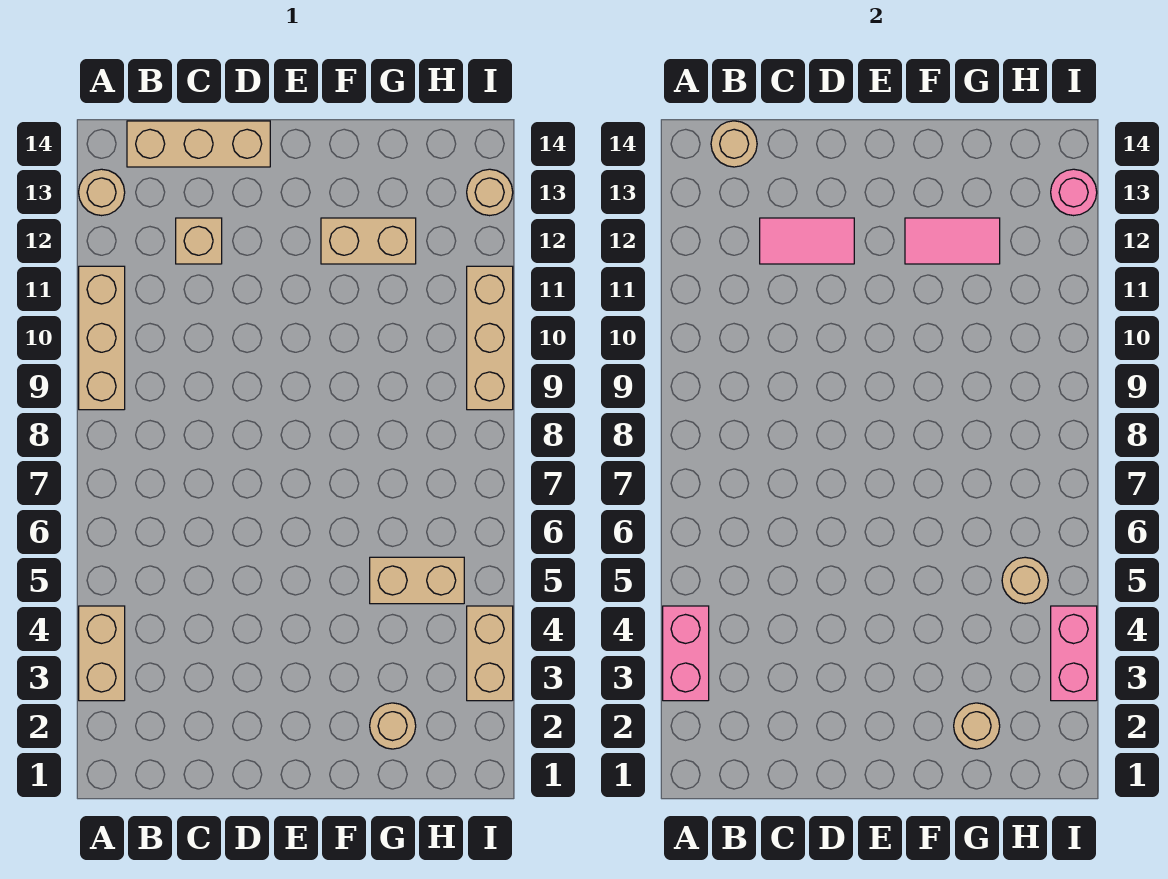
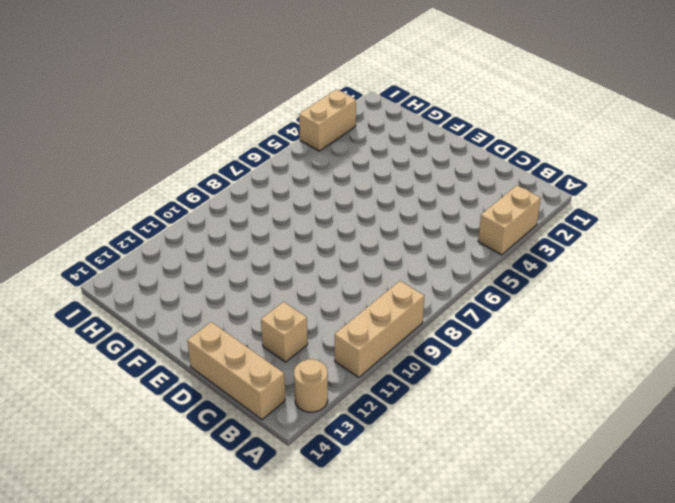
none -> tan 1x2 brick [321,218,416,264]
none -> tan 1x1 round brick [370,703,416,749]
none -> tan 1x2 brick [370,557,464,604]

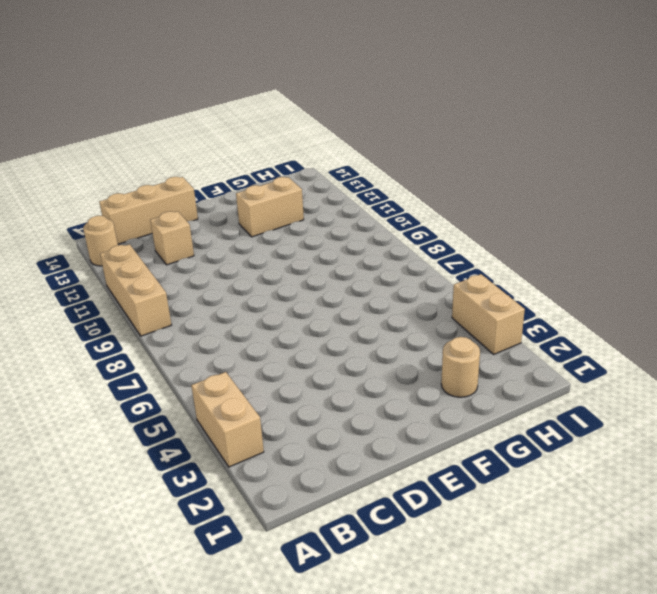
none -> tan 1x2 brick [370,557,464,604]
none -> tan 1x3 brick [467,266,513,410]
none -> tan 1x1 round brick [467,169,513,216]

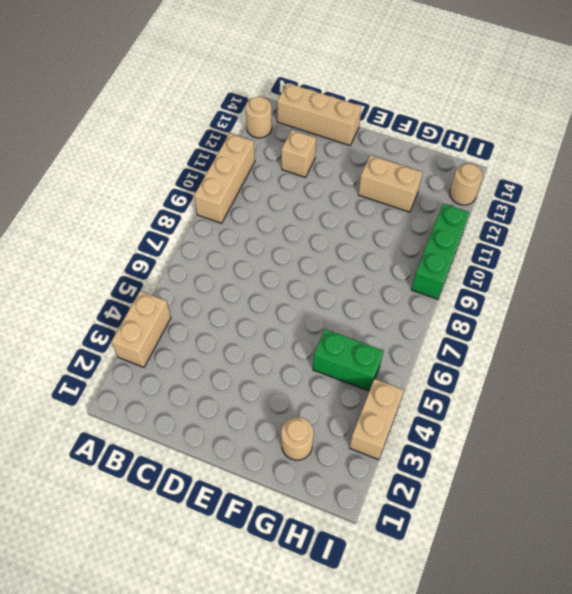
green 1x2 brick [313,329,383,391] -> tan 1x2 brick [370,557,464,604]
green 1x3 brick [411,204,470,299] -> tan 1x3 brick [467,266,513,410]
none -> pink 1x2 brick [663,606,709,701]
none -> tan 1x1 round brick [711,121,757,167]
none -> pink 1x2 tile [760,218,854,264]

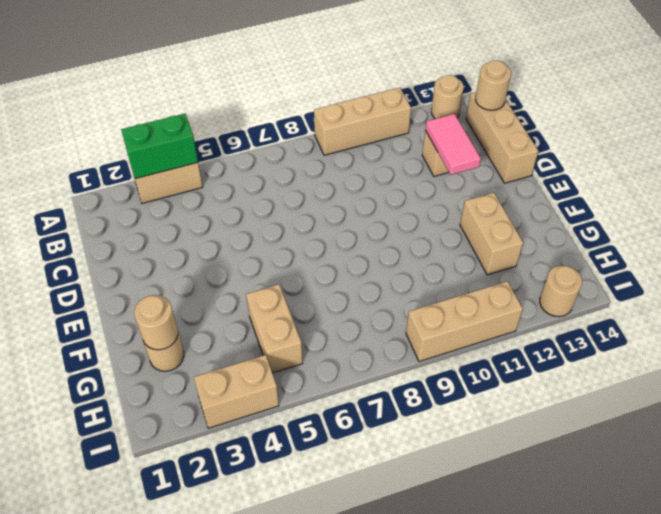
green 1x2 brick [121,114,198,179] -> pink 1x2 brick [663,606,709,701]
none -> pink 1x2 tile [905,218,1000,264]
none -> tan 1x1 round brick [1002,557,1048,604]
none -> pink 1x2 brick [1051,606,1097,701]

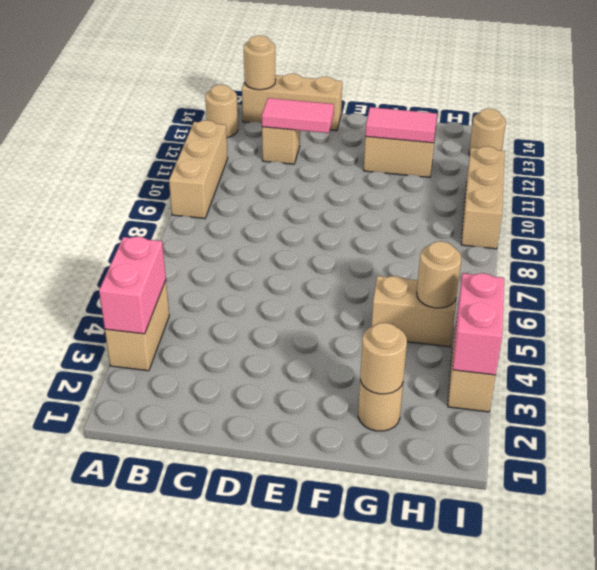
none -> pink 1x1 round brick [1051,169,1097,216]

